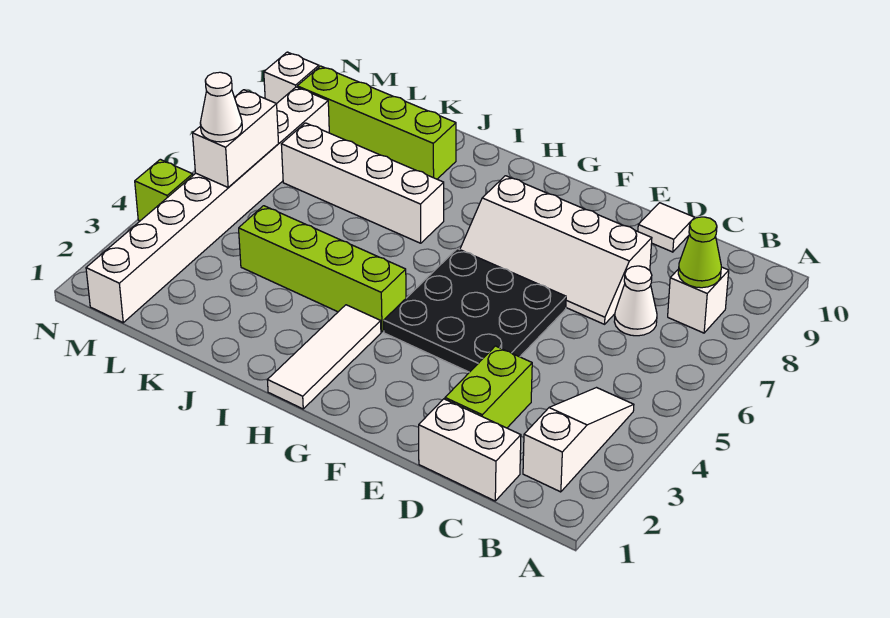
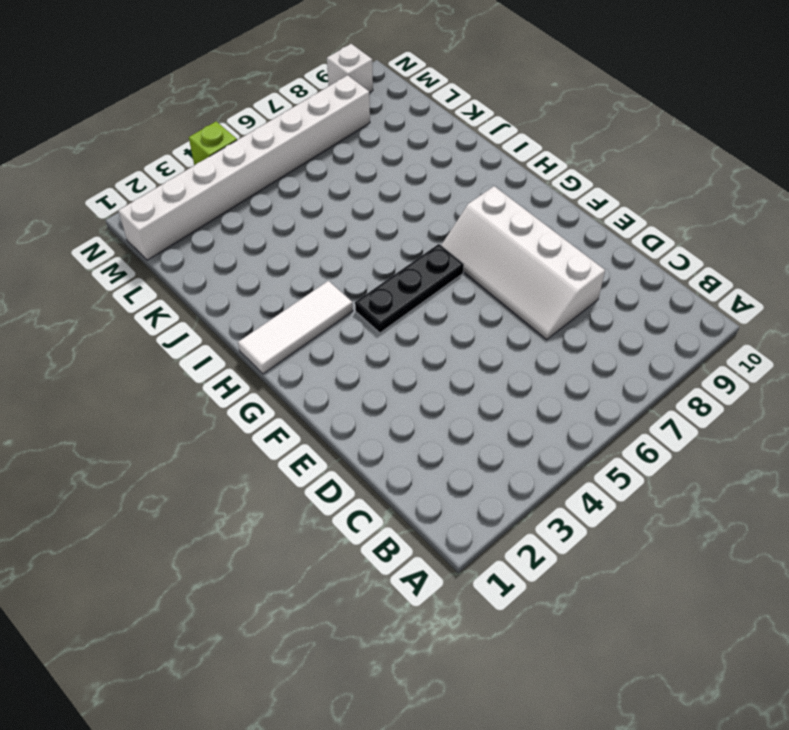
black 1x3 plate [355,244,464,333] -> black 3x3 plate [384,249,566,372]
none -> white 1x3 slope [523,388,634,492]
none -> white 1x1 brick [668,267,729,333]
none -> white 1x2 brick [419,399,521,501]

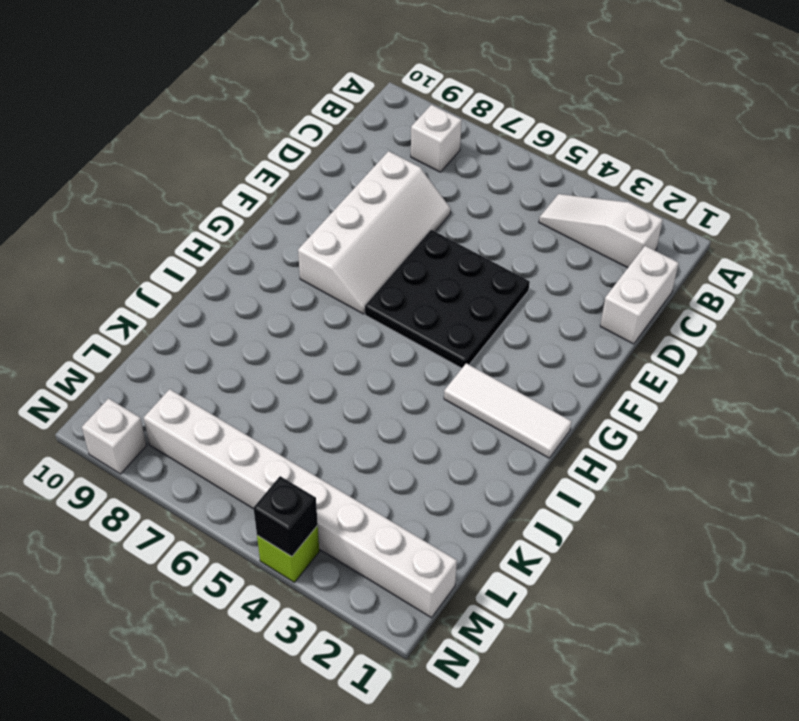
black 1x1 brick [254,476,318,557] -> none
none -> white 1x1 cone [614,266,657,336]
none -> lime 1x2 brick [445,346,532,428]
none -> white 1x1 tile [638,203,695,252]

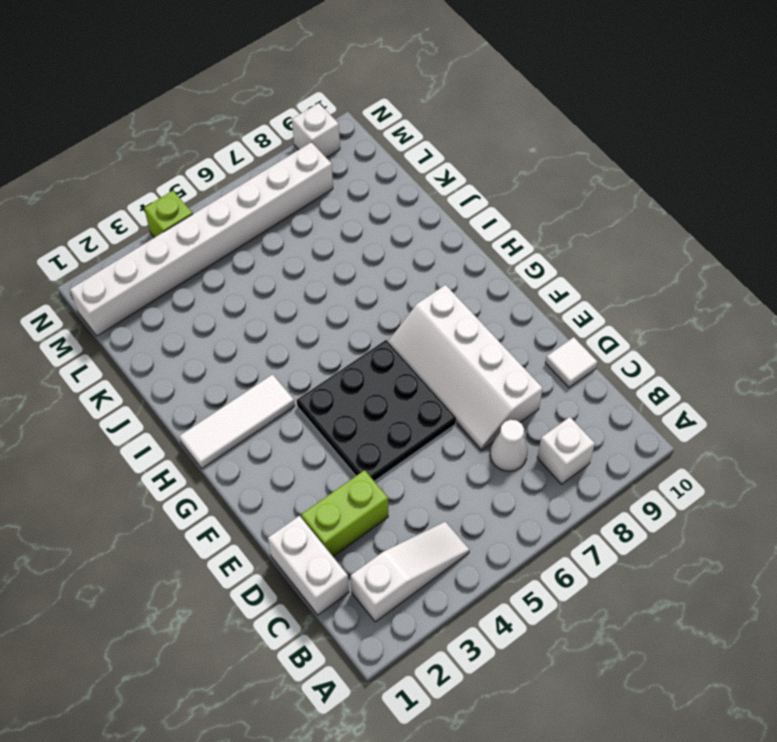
none -> lime 1x4 brick [239,206,406,332]
none -> white 1x4 brick [281,123,444,243]
none -> lime 1x4 brick [297,66,456,179]

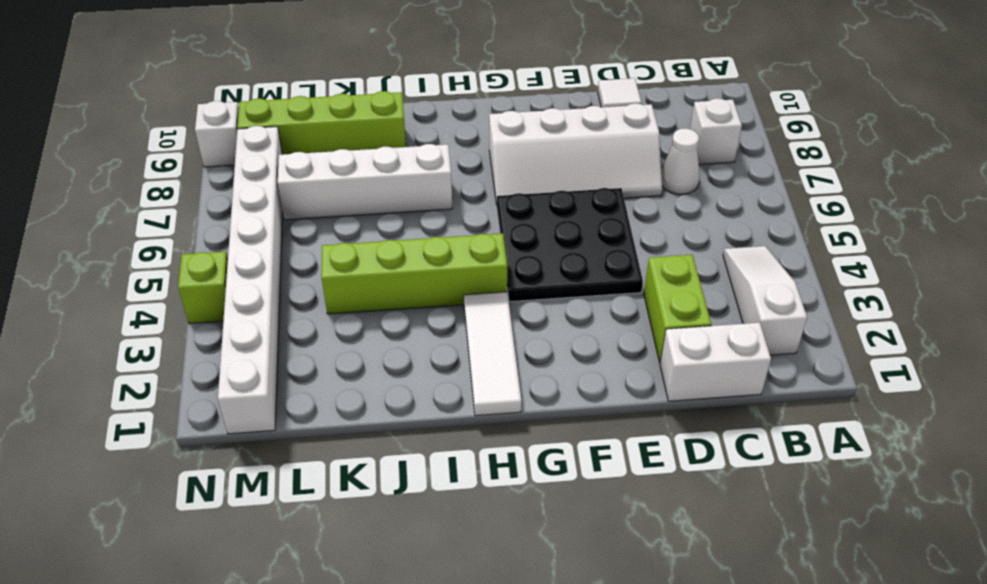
none -> lime 1x1 cone [678,217,721,288]
none -> white 1x2 brick [193,90,279,187]
none -> white 1x1 cone [200,72,242,142]

